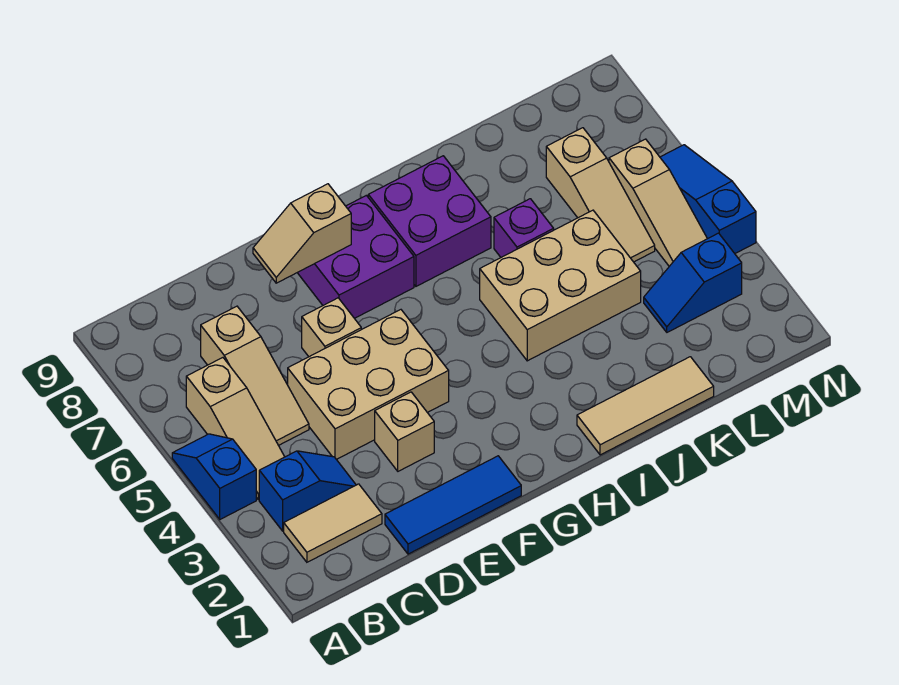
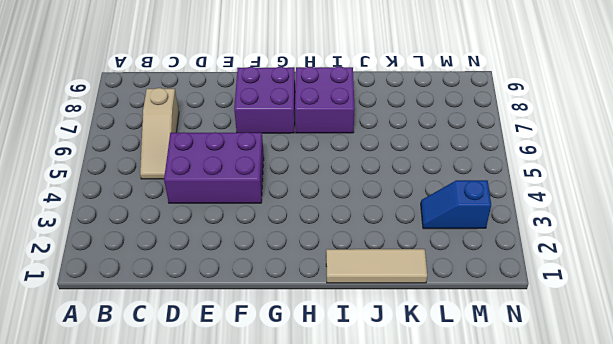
purple 2x3 brick [164,132,264,203] -> tan 2x3 brick [288,310,449,460]
none -> blue 1x2 slope [172,434,256,519]
none -> tan 1x2 tile [284,484,382,562]
none -> blue 1x2 slope [259,451,356,531]

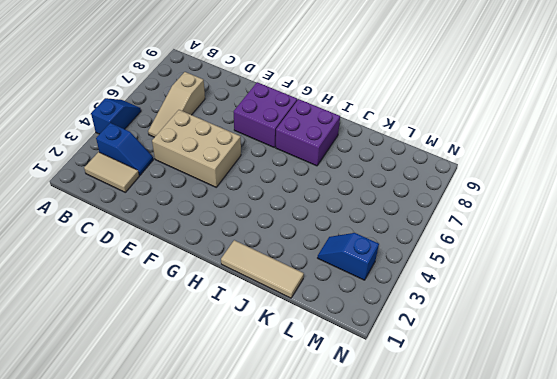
none -> tan 1x3 slope [186,358,285,500]
none -> blue 1x3 tile [385,456,521,554]
none -> tan 1x1 brick [375,392,434,471]

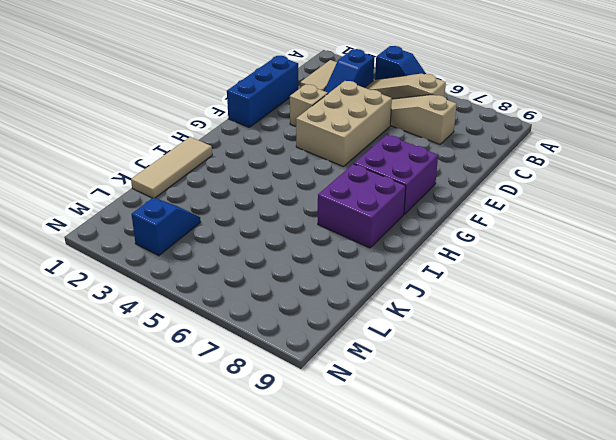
blue 1x3 brick [227,56,298,127] -> blue 1x3 tile [385,456,521,554]
none -> tan 1x1 brick [302,298,361,357]
none -> tan 2x3 brick [480,210,641,361]
none -> purple 1x1 brick [494,199,554,257]

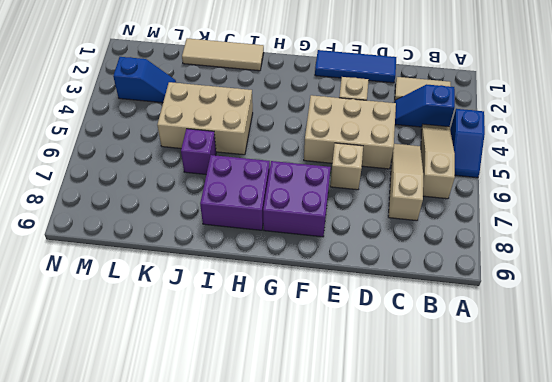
none -> tan 1x3 slope [546,128,655,262]
none -> tan 1x3 slope [609,139,707,266]
none -> blue 1x3 slope [660,145,756,253]

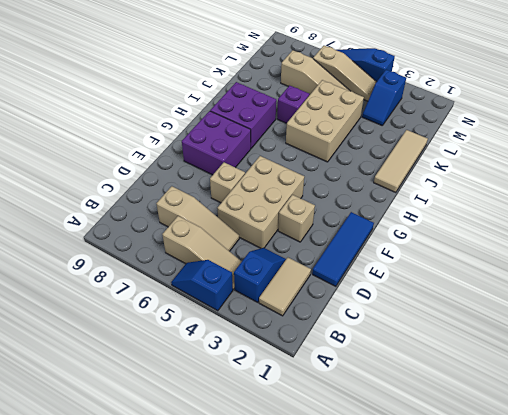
none -> tan 1x2 slope [253,184,351,283]

